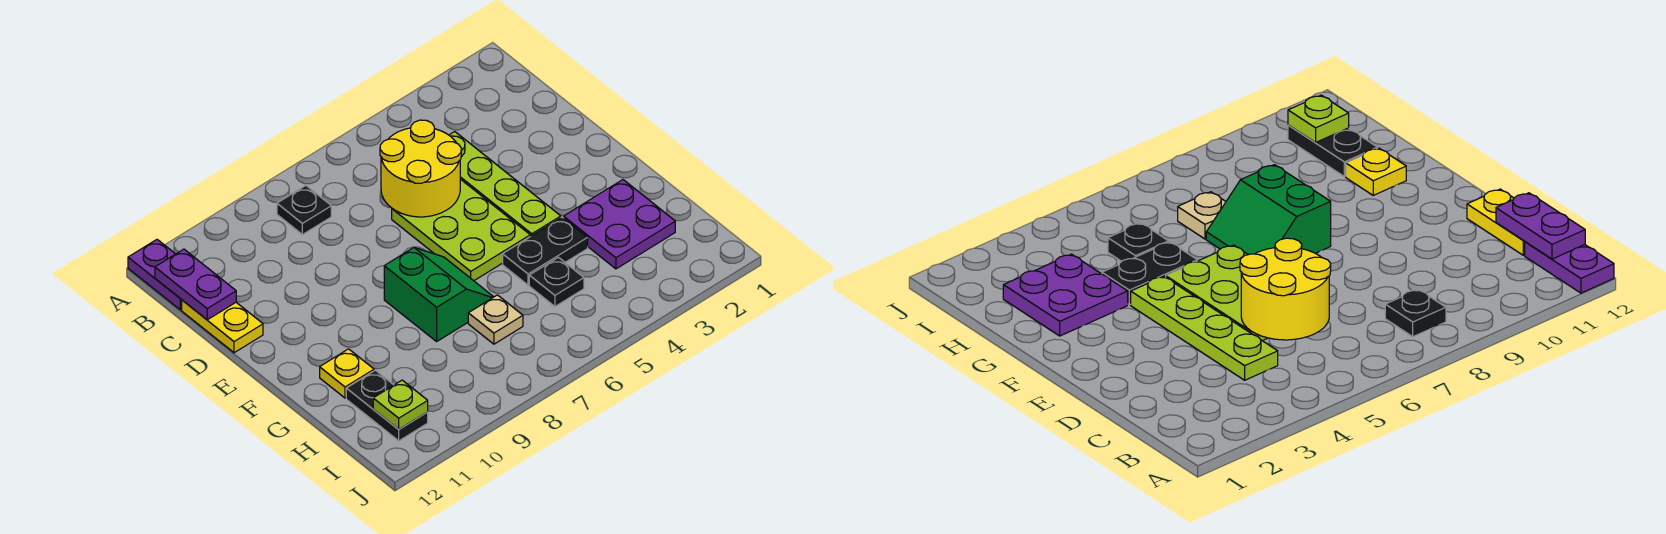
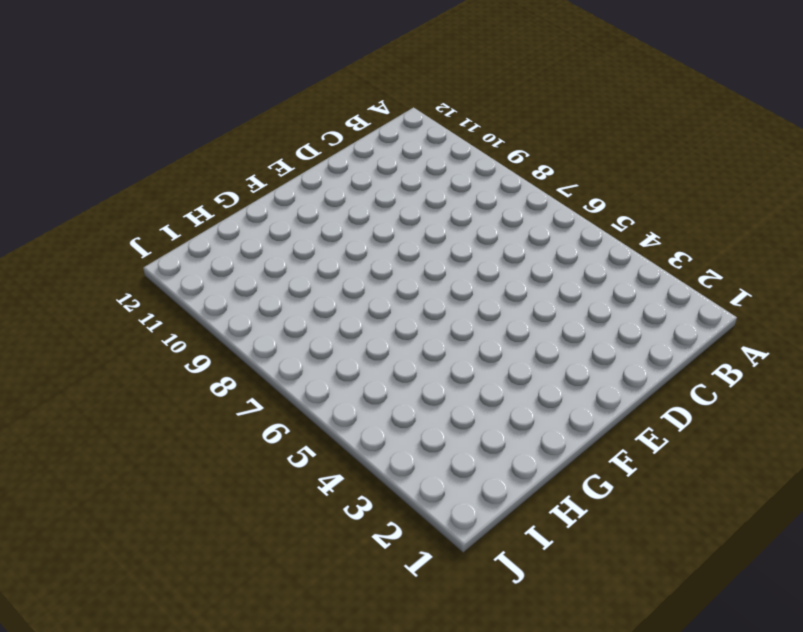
none -> purple 1x2 plate [128,240,182,310]
none -> black 1x1 plate [277,186,331,235]
none -> lime 1x4 plate [449,132,561,236]

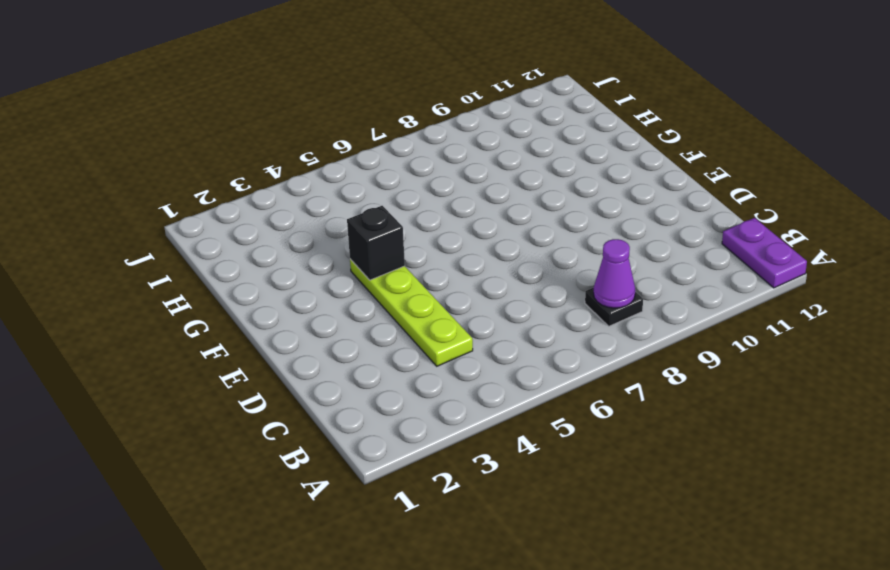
purple 1x1 cone [594,239,635,308] -> none
black 1x1 brick [347,206,405,280] -> none
none -> yellow 1x2 plate [182,300,263,353]
none -> lime 2x3 plate [392,179,530,281]
none -> green 2x2 slope [384,248,493,342]

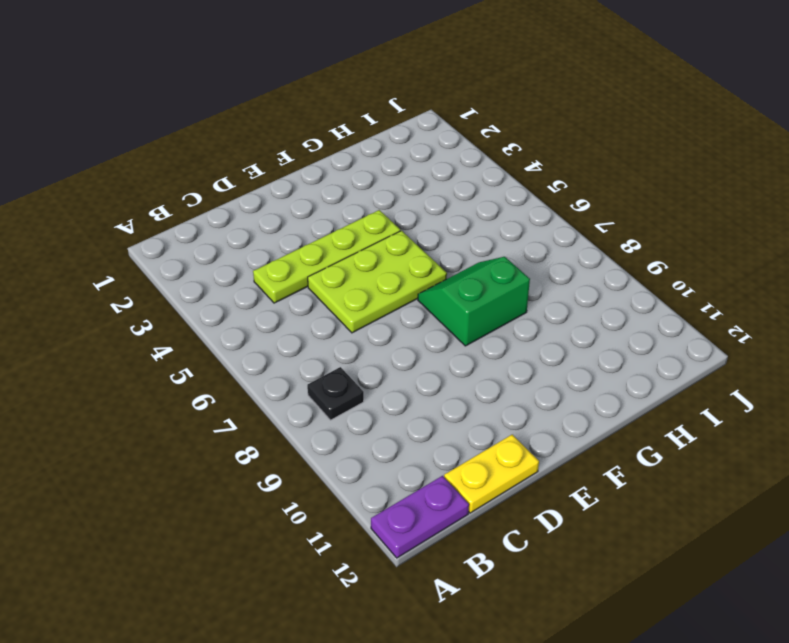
none -> purple 2x2 plate [564,180,675,269]
none -> black 1x2 plate [503,217,588,285]
none -> yellow 1x1 plate [320,349,374,398]

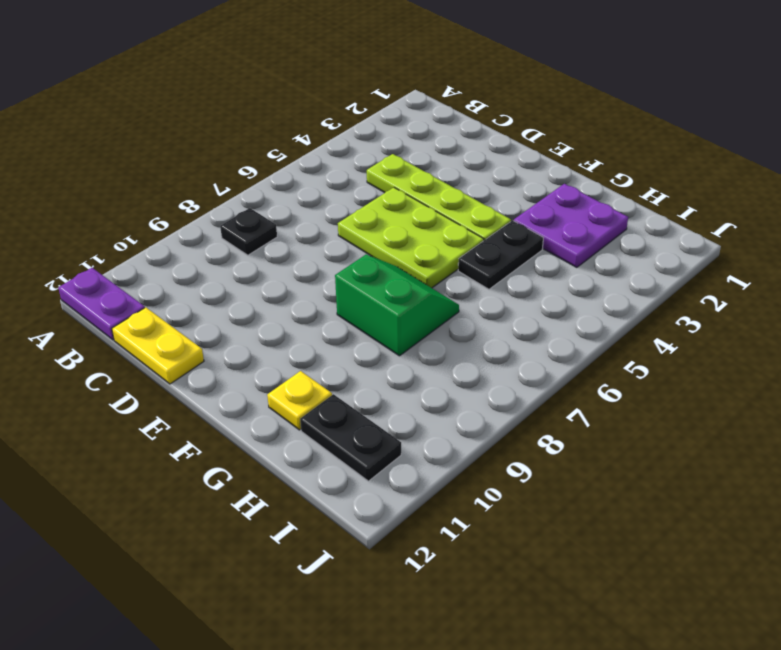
none -> black 1x1 plate [529,257,584,306]
none -> tan 1x1 plate [468,295,523,344]
none -> purple 1x2 plate [155,249,236,320]

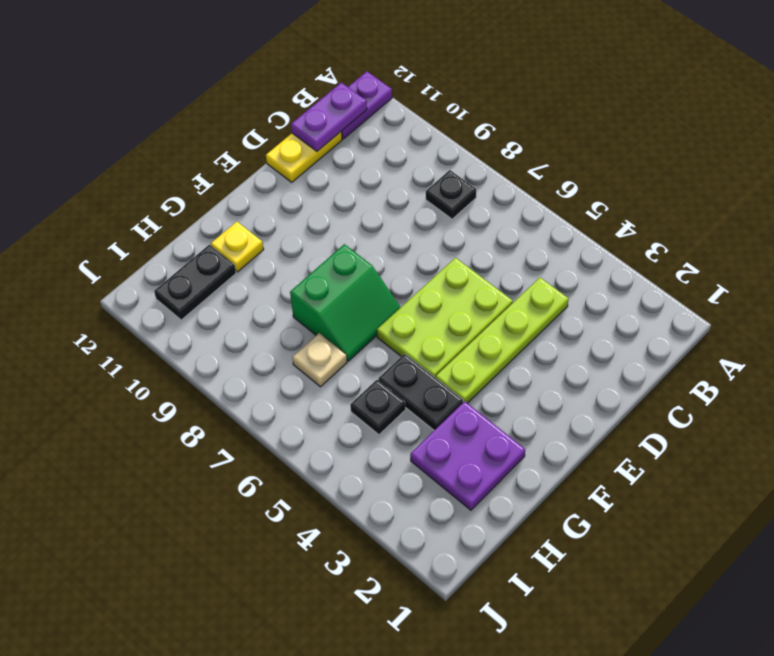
none -> yellow 2x2 round brick [380,120,461,217]
none -> lime 1x1 plate [373,380,428,429]

